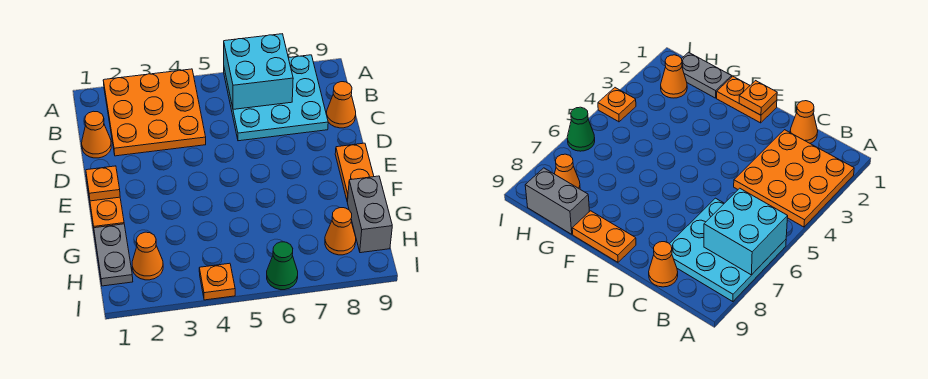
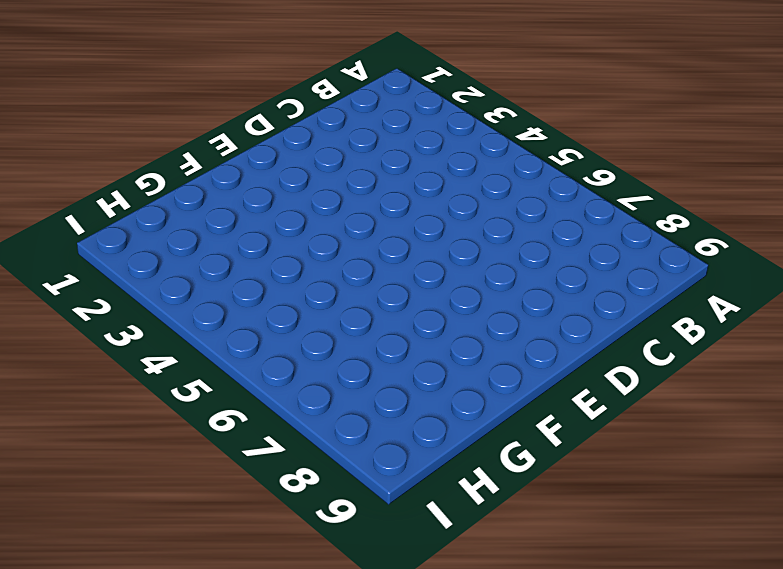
none -> orange 3x3 plate [103,69,206,156]
none -> cyan 3x3 plate [224,55,328,141]
none -> orange 1x1 cone [82,111,111,158]

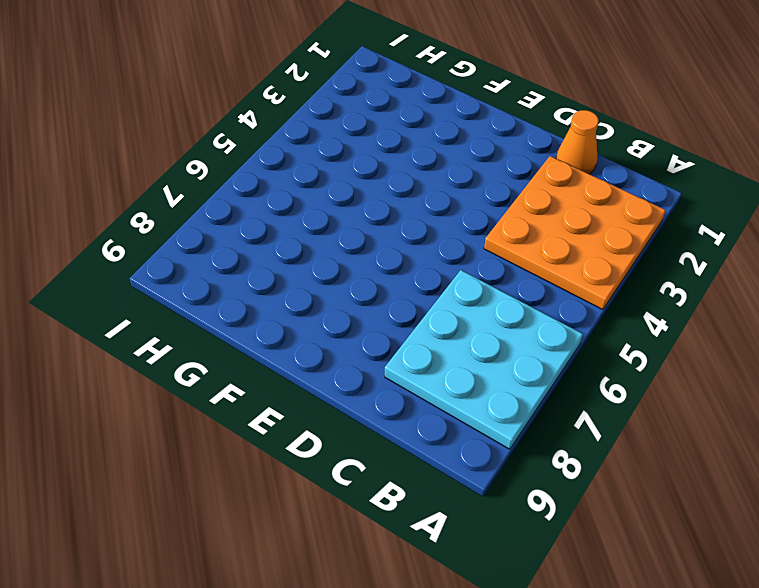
none -> orange 1x1 cone [326,82,356,128]
none -> orange 1x2 plate [87,184,124,228]
none -> orange 1x2 plate [335,143,374,202]

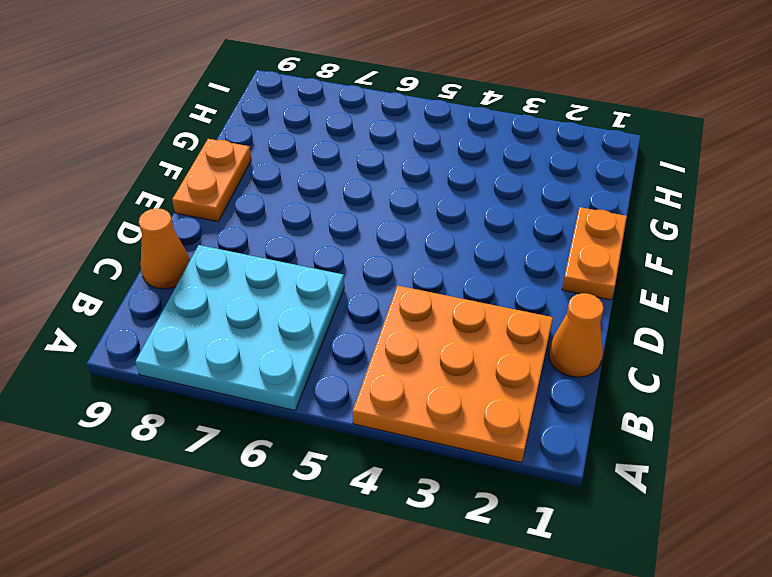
none -> grey 1x2 plate [94,224,133,286]
none -> grey 1x2 brick [348,176,392,253]
none -> orange 1x1 cone [132,232,163,280]

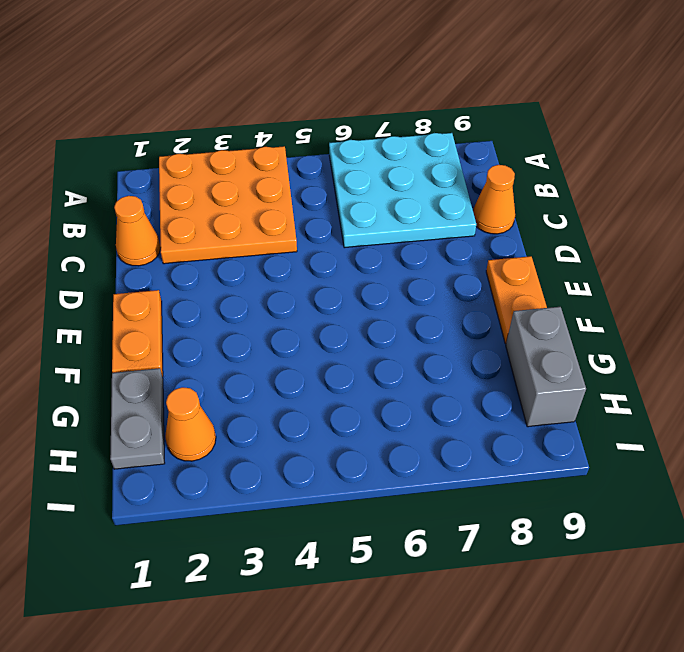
none -> orange 1x1 cone [325,208,356,255]
none -> orange 1x1 plate [199,263,235,300]
none -> green 1x1 cone [267,242,298,290]

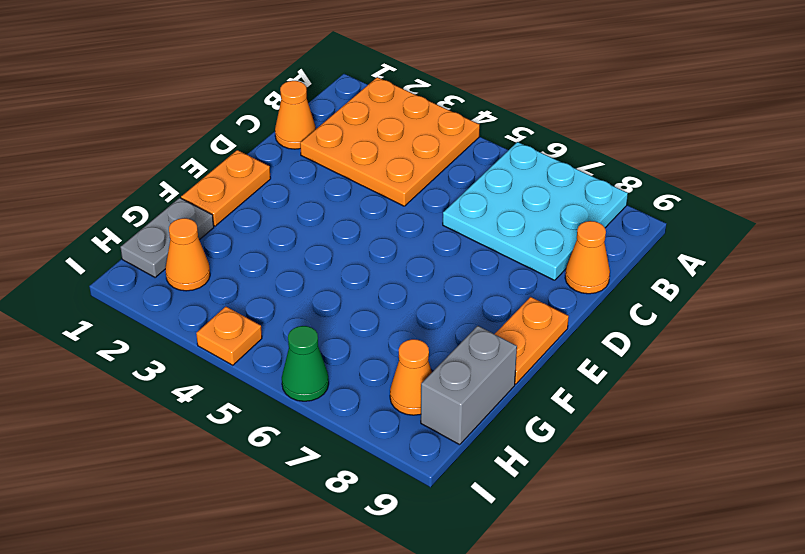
none -> cyan 2x2 brick [224,34,293,109]
none -> orange 1x1 plate [86,166,120,201]

